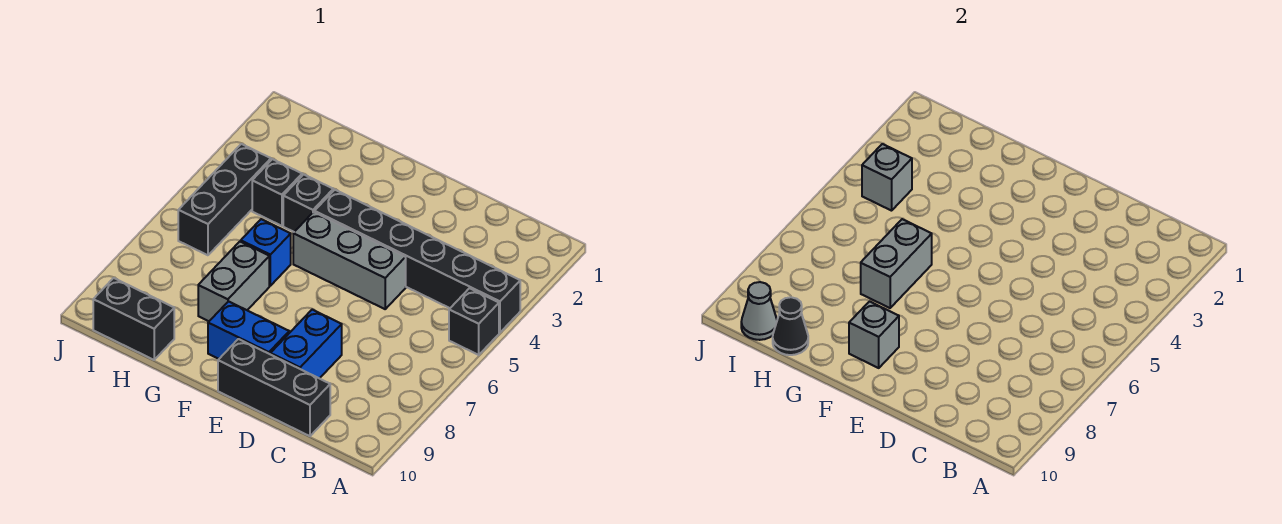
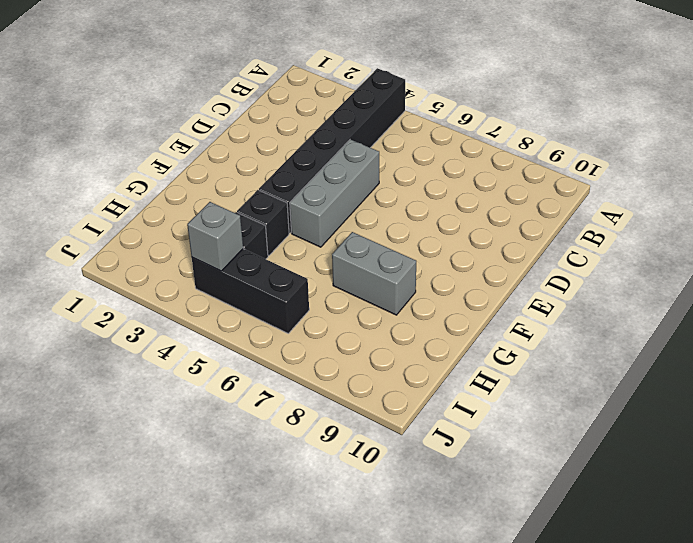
none -> black 1x1 brick [449,288,499,355]
none -> black 1x3 brick [218,339,330,436]
none -> blue 1x2 brick [270,310,342,379]

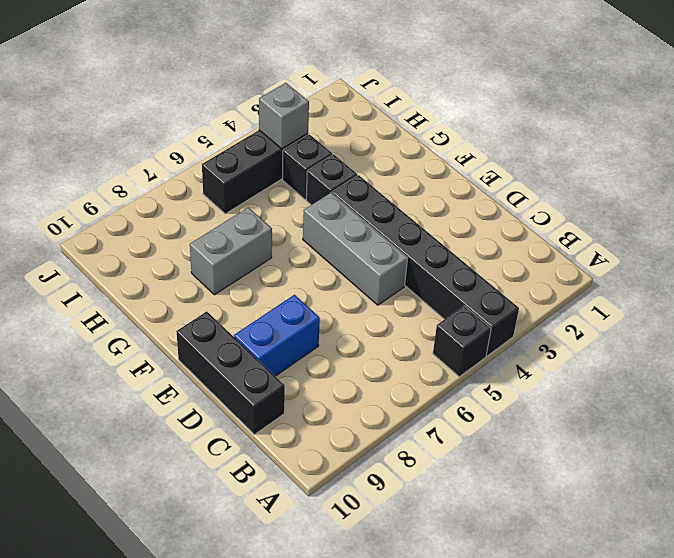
none -> blue 1x2 brick [208,301,289,359]
none -> blue 1x1 brick [241,219,291,286]
none -> black 1x2 brick [93,278,174,360]

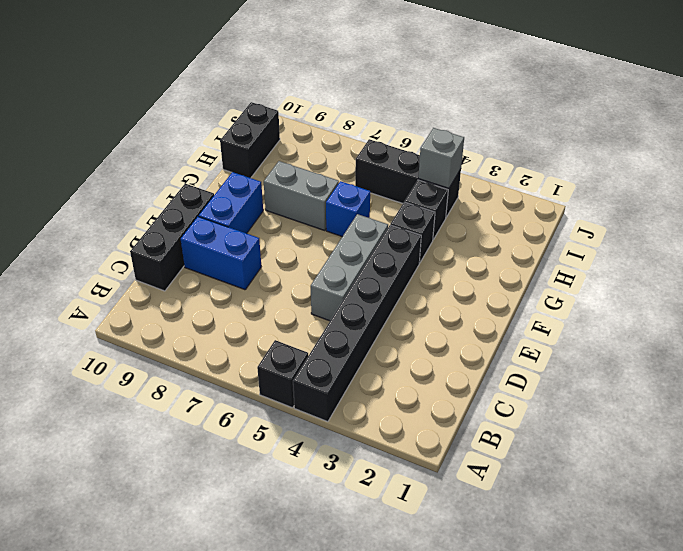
none -> grey 1x1 brick [849,301,899,368]
none -> grey 1x2 brick [861,219,932,308]
none -> black 1x1 cone [773,297,808,355]

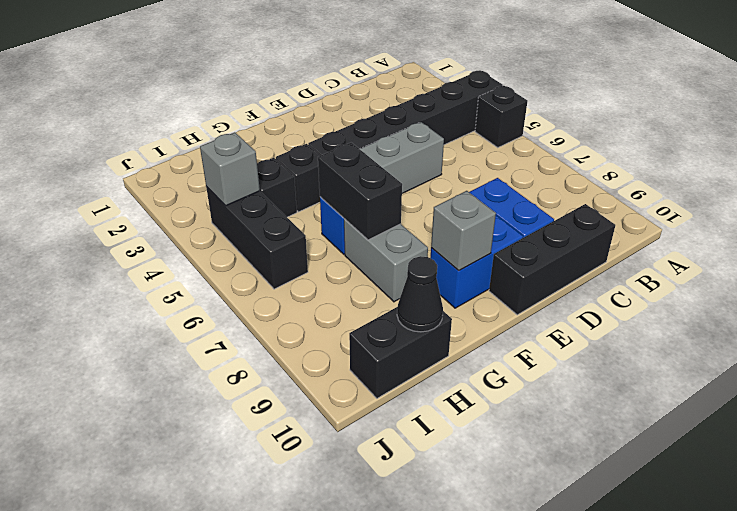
black 1x2 brick [318,143,402,240] -> grey 1x2 brick [861,219,932,308]
none -> grey 1x1 cone [741,282,777,340]

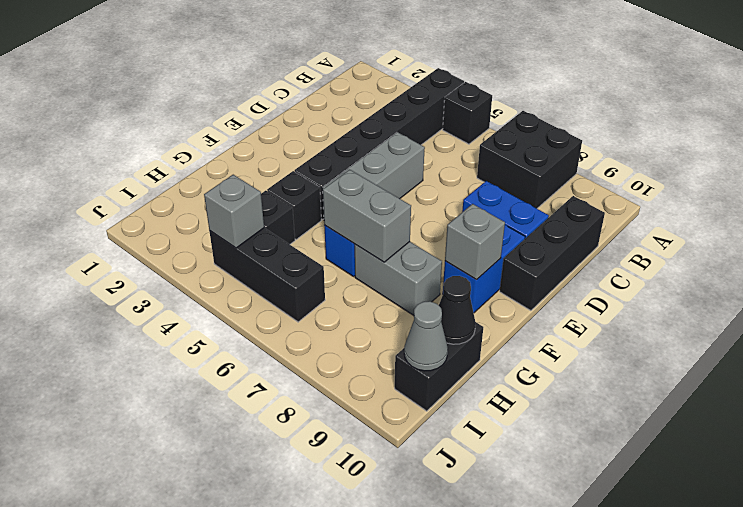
black 2x2 brick [477,111,582,208] -> none

